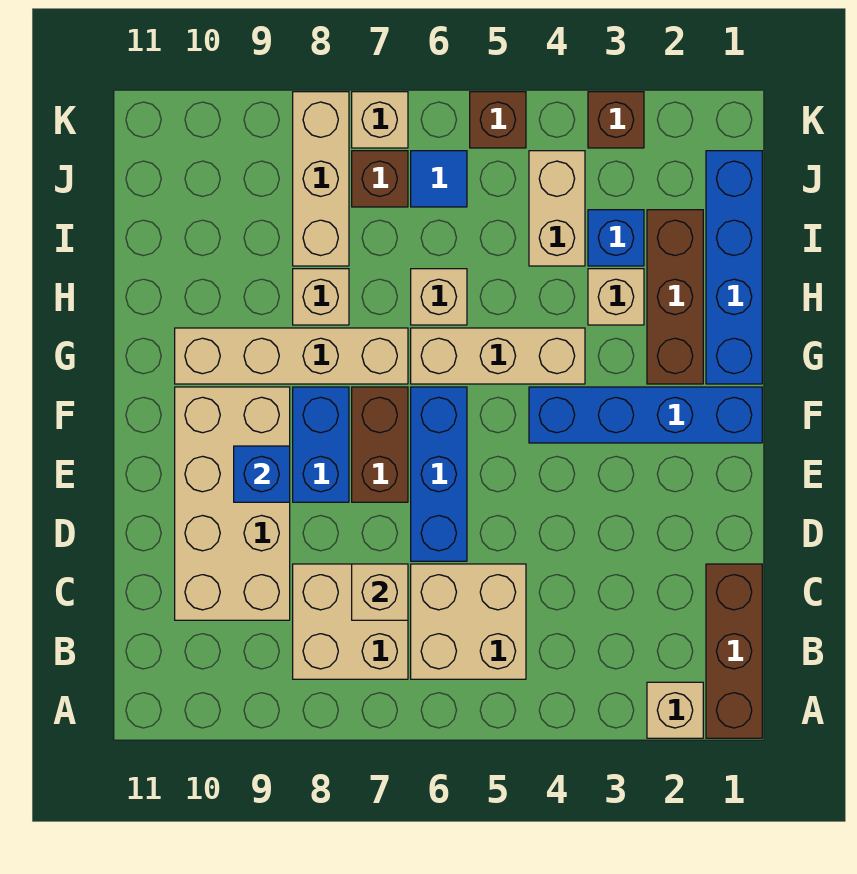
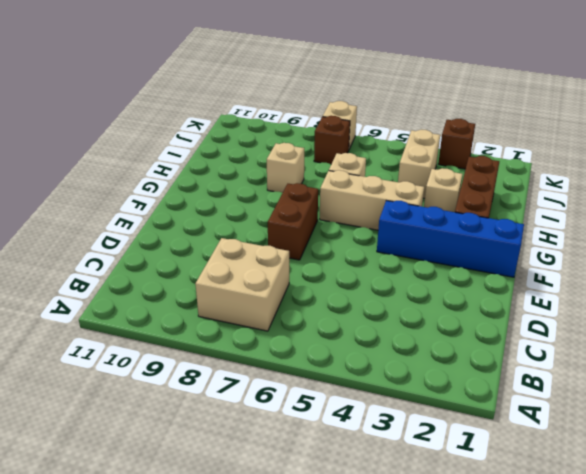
none -> brown 1x3 brick [706,564,762,738]
none -> tan 1x1 brick [647,682,703,738]
none -> tan 2x2 brick [411,564,526,679]

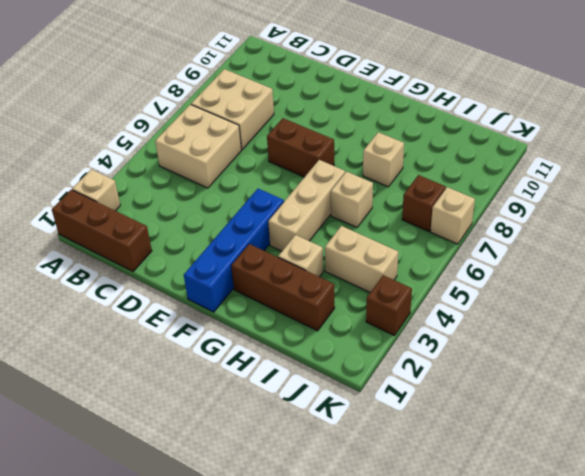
none -> tan 2x4 brick [175,387,290,620]
none -> blue 1x3 brick [411,387,467,561]
none -> blue 1x2 brick [293,387,349,502]

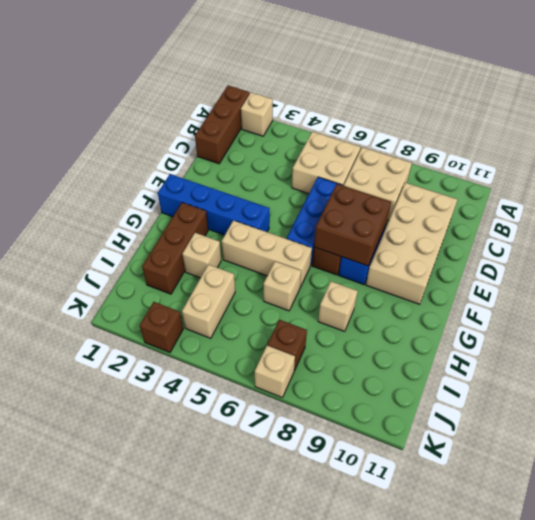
brown 2x2 brick [314,184,391,266] -> none
none -> blue 1x4 brick [706,151,762,384]
none -> tan 1x4 brick [175,328,408,384]
none -> blue 1x1 brick [588,210,644,266]

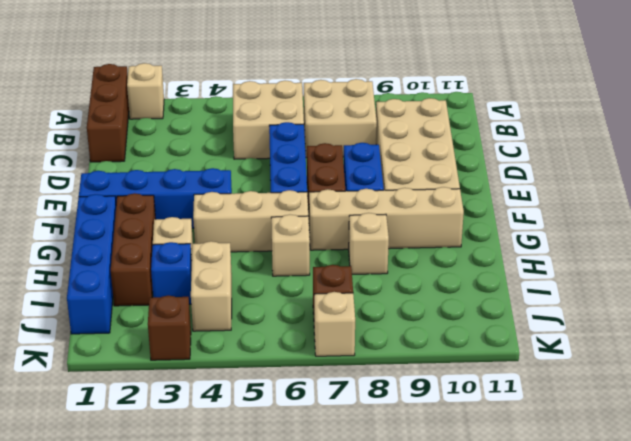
none -> tan 1x3 brick [293,92,349,266]
none -> blue 1x1 tile [411,151,467,207]
none -> brown 1x1 brick [470,92,526,148]

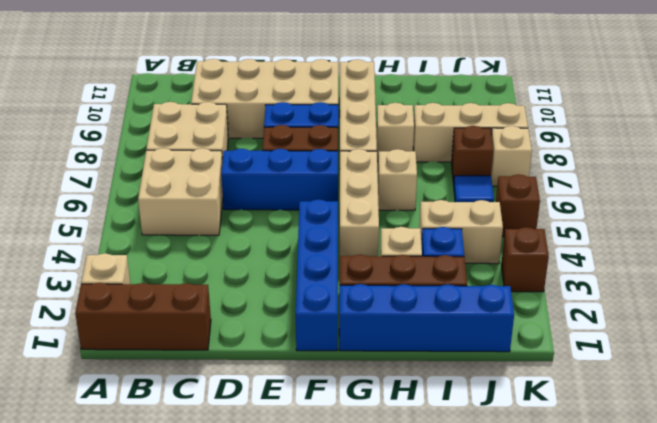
none -> tan 1x1 brick [352,564,408,620]
none -> blue 1x1 brick [234,446,290,502]

